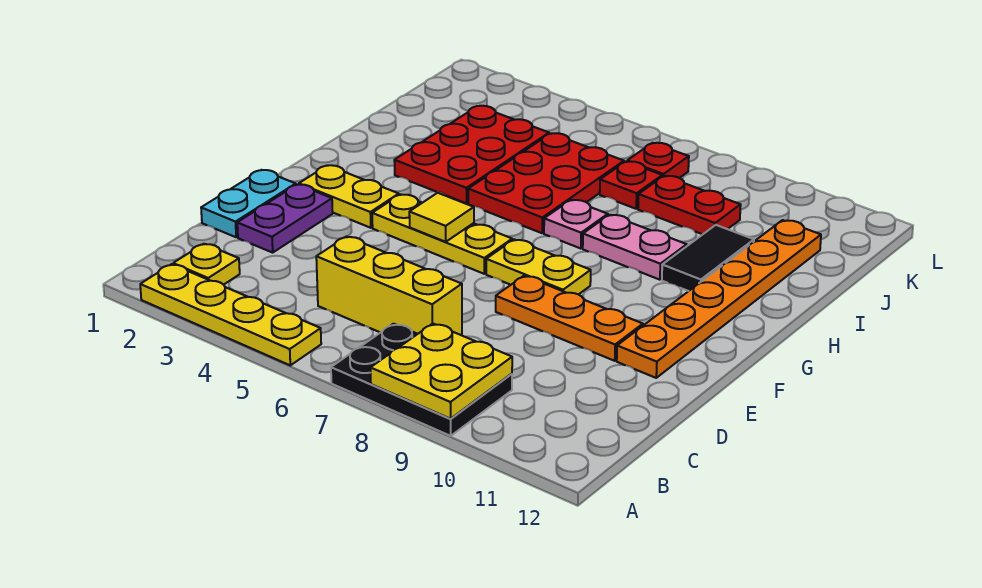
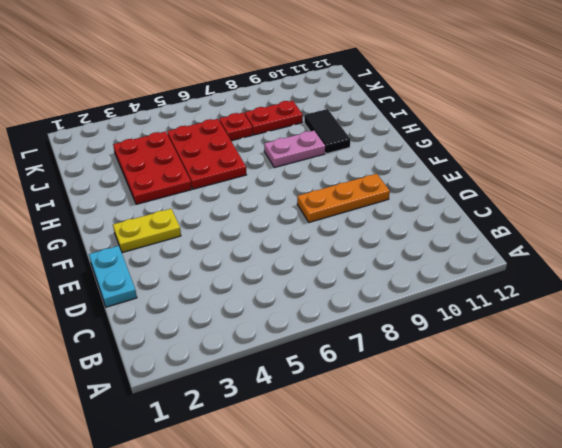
none -> yellow 1x4 plate [140,264,321,365]
none -> black 2x3 plate [331,324,512,436]
none -> yellow 1x1 plate [173,244,240,285]

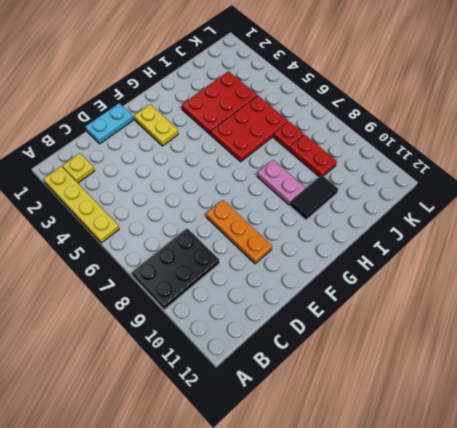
black 2x3 plate [132,228,219,310] -> black 2x3 plate turned to [331,324,512,436]
none -> yellow 1x3 brick [316,237,462,335]
none -> purple 1x2 plate [237,184,333,253]
none -> orange 1x6 plate [617,220,821,378]

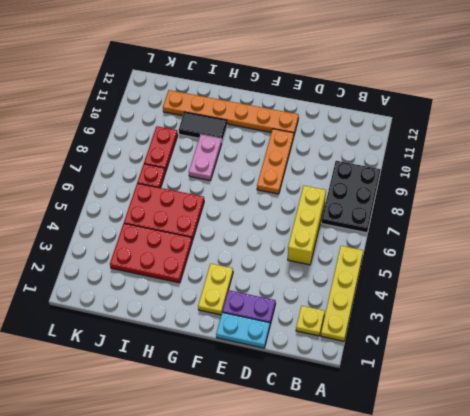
none -> yellow 1x3 plate [372,194,512,274]
none -> yellow 1x2 plate [486,239,591,295]
none -> pink 1x1 plate [544,200,608,249]

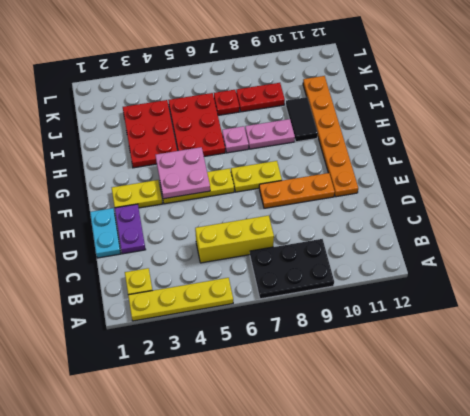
pink 2x2 plate [155,147,210,199] -> yellow 1x1 tile [409,193,474,242]
none -> red 1x1 plate [627,143,689,178]
none -> yellow 2x2 plate [371,324,512,419]

